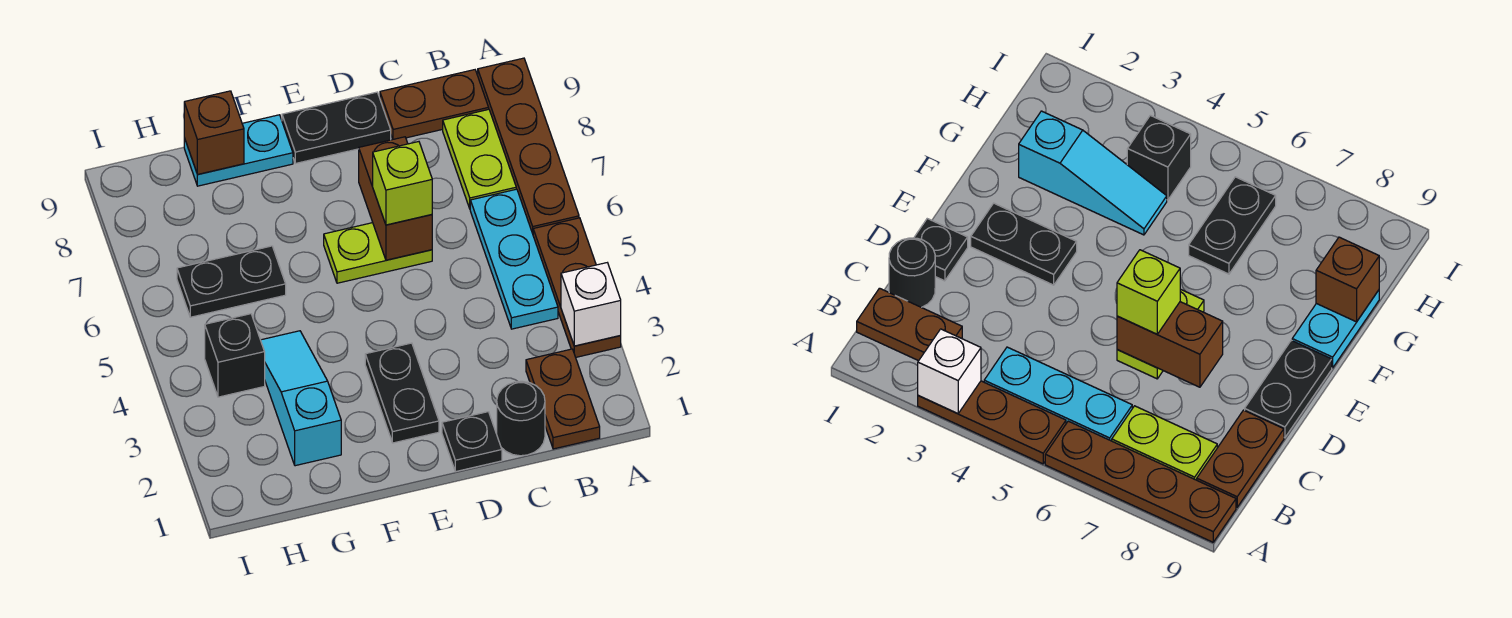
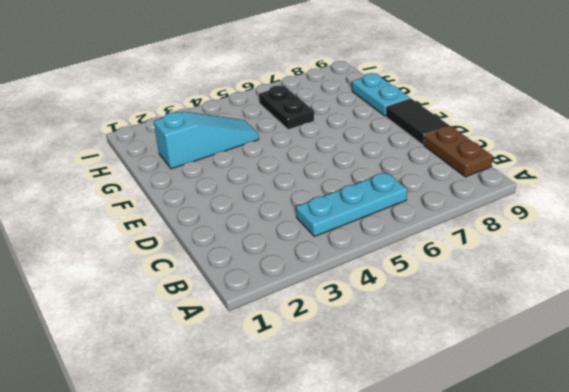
black 1x2 tile [386,98,449,145] -> black 1x2 plate [282,92,391,163]
none -> brown 1x3 plate [533,218,621,357]
none -> brown 1x4 plate [478,58,579,233]
none -> brown 1x2 plate [526,349,600,449]

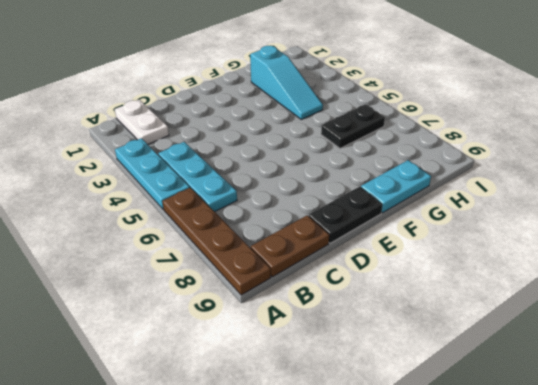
cyan 1x3 plate [115,138,190,209] -> brown 1x3 plate [533,218,621,357]
white 1x2 plate [115,100,169,144] -> brown 1x2 plate [526,349,600,449]
none -> lime 1x2 plate [443,109,516,208]
none -> black 1x1 round brick [497,381,545,456]
none -> black 1x1 plate [442,412,502,472]

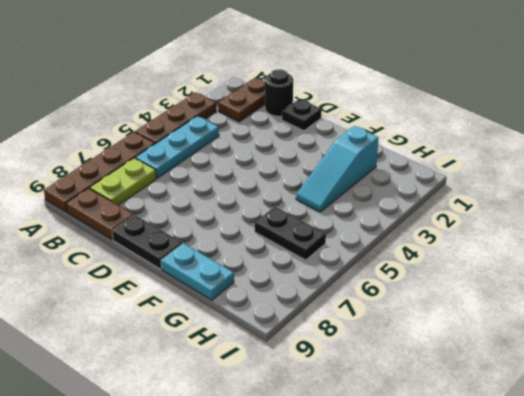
none -> lime 1x2 plate [324,223,432,283]
none -> black 1x2 plate [365,343,439,443]
none -> black 1x1 brick [205,314,265,397]

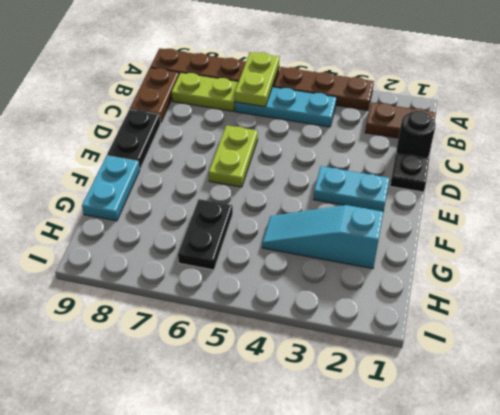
lime 1x2 plate [235,52,280,107] -> none
cyan 1x2 plate [314,166,390,212] -> black 1x2 plate [365,343,439,443]
none -> black 1x1 brick [205,314,265,397]
none -> white 1x1 brick [561,263,621,346]
none -> brown 1x2 brick [359,137,432,260]

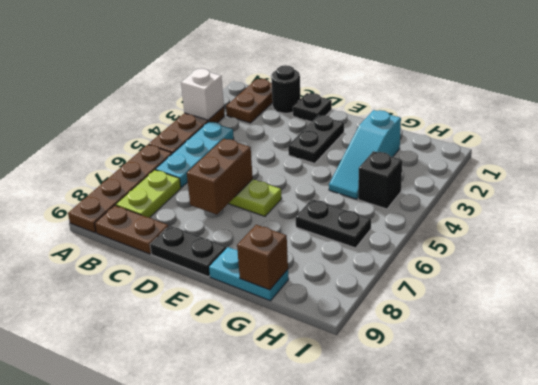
none -> lime 1x1 brick [373,142,432,225]

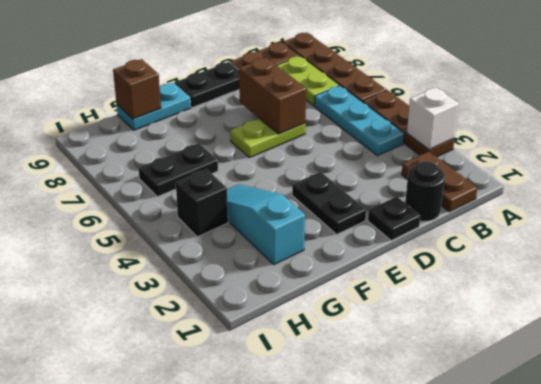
none -> lime 1x1 brick [373,142,432,225]

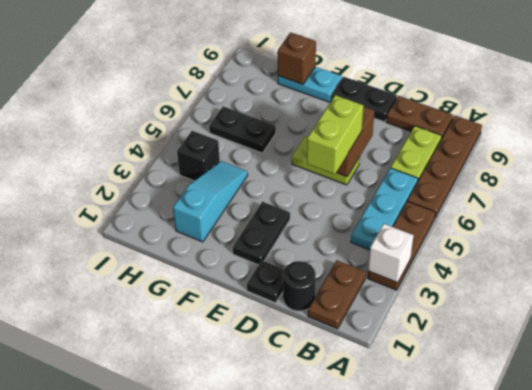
lime 1x2 brick [307,95,363,174] -> lime 1x1 brick [373,142,432,225]

